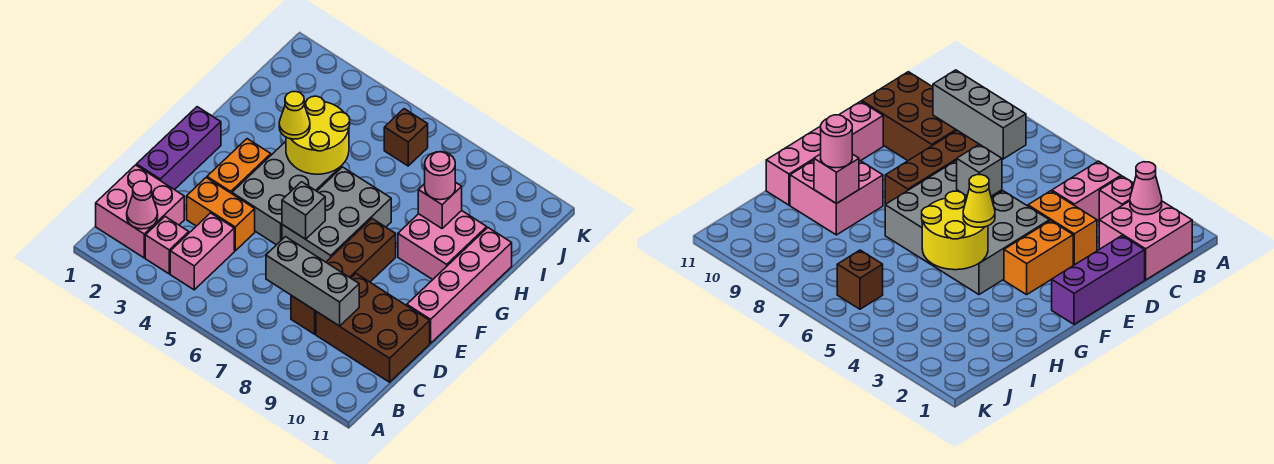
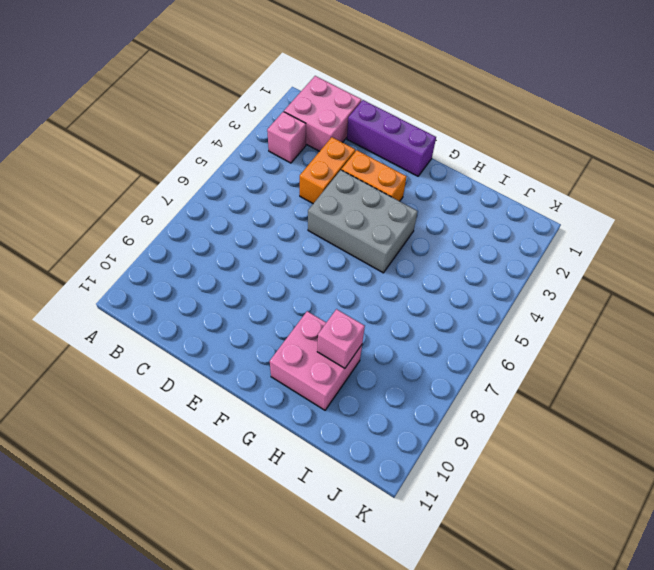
none -> pink 1x2 brick [170,213,234,290]
none -> brown 1x4 brick [291,219,396,334]
none -> brown 2x3 brick [316,274,430,382]

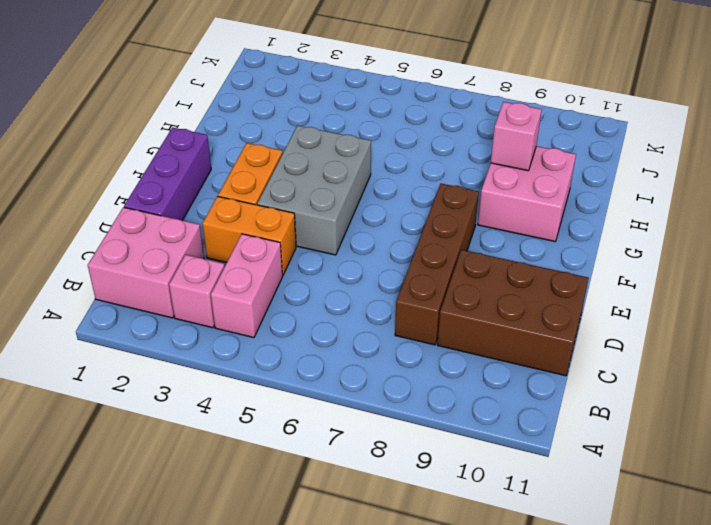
none -> grey 2x3 brick [282,167,391,262]
none -> pink 1x4 brick [407,228,512,343]
none -> brown 1x1 brick [384,109,428,166]

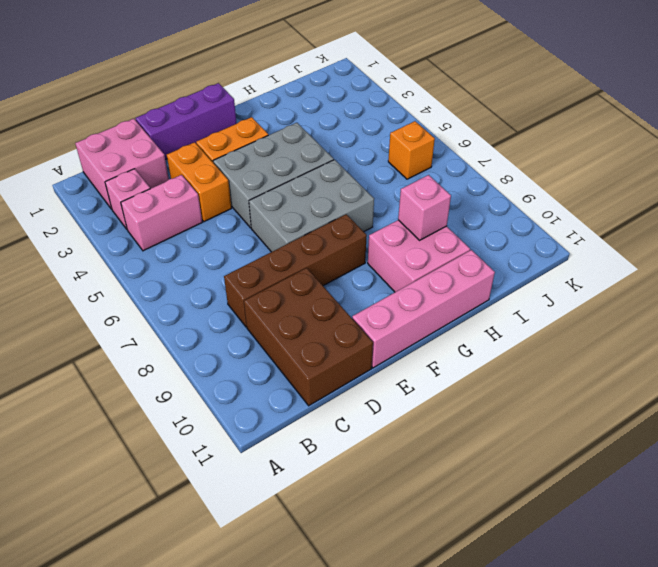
orange 1x1 brick [388,121,435,179] -> brown 1x1 brick [384,109,428,166]
none -> pink 1x1 cone [127,181,158,229]
none -> grey 1x3 brick [266,237,359,326]
none -> grey 1x1 brick [282,182,325,239]

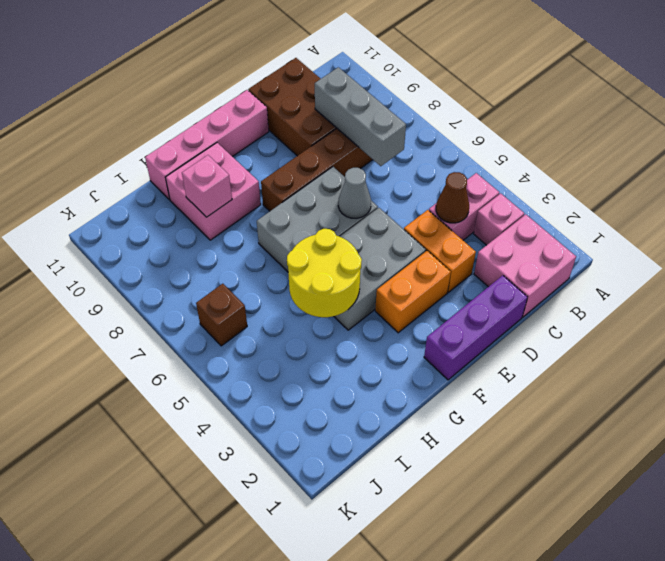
brown 1x1 cone [436,172,469,223] -> none
grey 1x1 cone [338,168,371,218] -> grey 1x1 brick [282,182,325,239]
none -> pink 1x1 cone [127,181,158,229]
none -> yellow 1x1 cone [279,92,310,139]
none -> pink 1x1 round brick [425,152,455,200]

